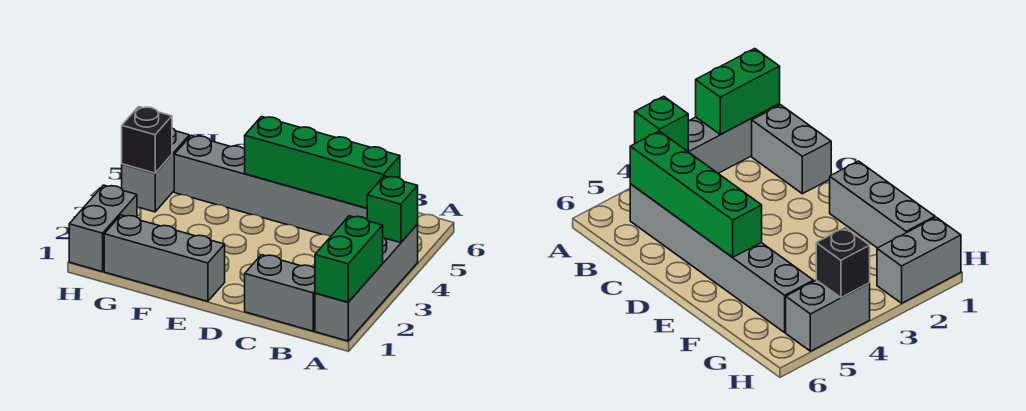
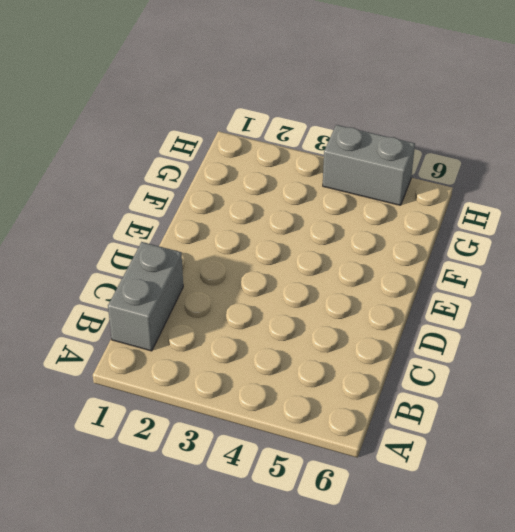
none -> grey 1x4 brick [315,225,418,341]
none -> grey 1x6 brick [174,135,367,237]

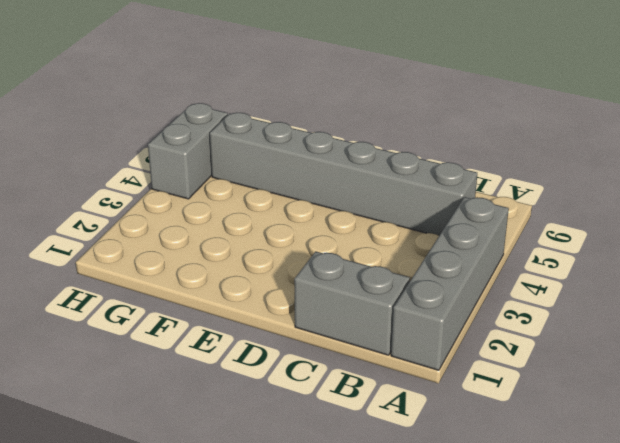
none -> grey 1x3 brick [104,215,225,301]
none -> grey 1x2 brick [69,185,137,272]

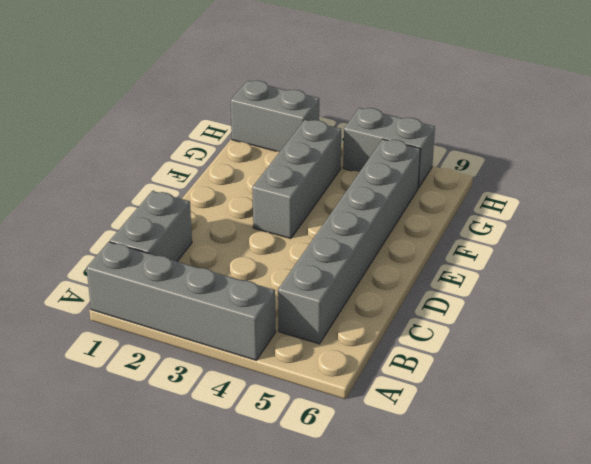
grey 1x3 brick [252,120,341,239] -> grey 1x3 brick moved to [104,215,225,301]
none -> green 1x2 brick [315,216,383,302]
none -> green 1x1 brick [367,176,418,243]

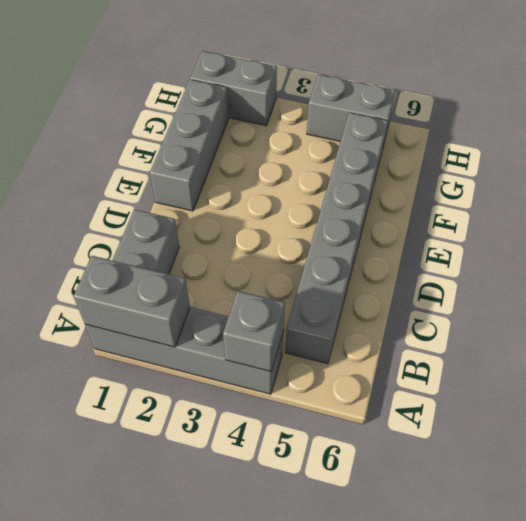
grey 1x2 brick [73,256,190,347] -> green 1x2 brick [315,216,383,302]
grey 1x1 brick [223,291,285,371] -> green 1x1 brick [367,176,418,243]
none -> green 1x4 brick [245,117,400,208]
none -> black 1x1 brick [122,107,172,173]

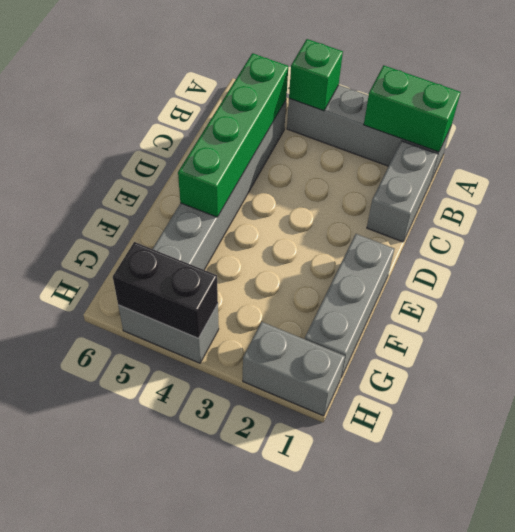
black 1x2 brick [113,242,218,338] -> black 1x1 brick [122,107,172,173]

